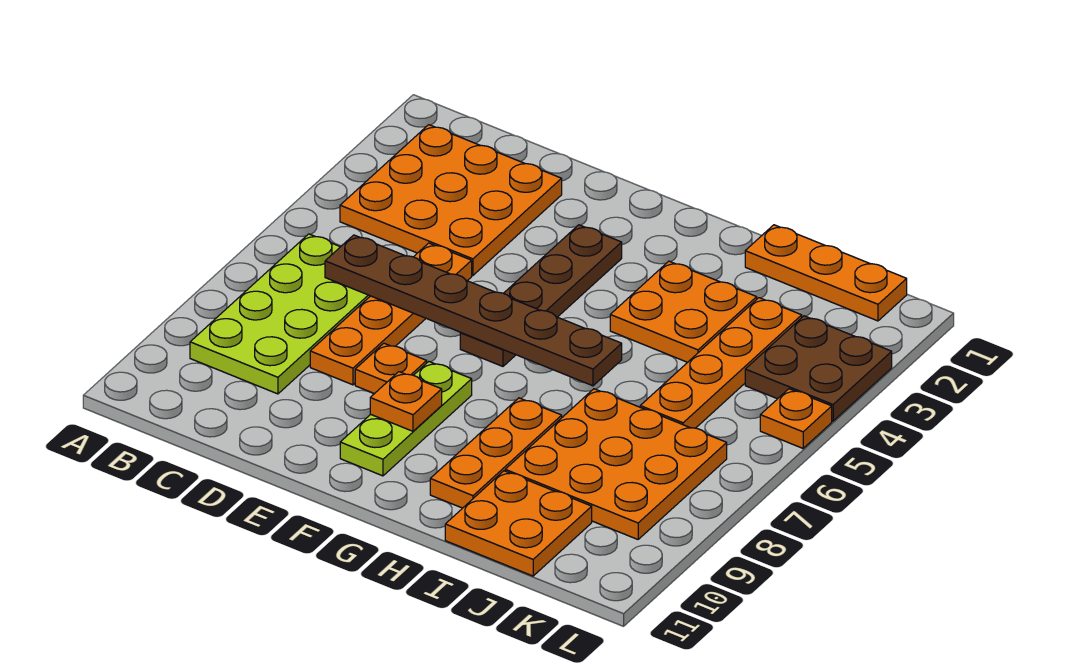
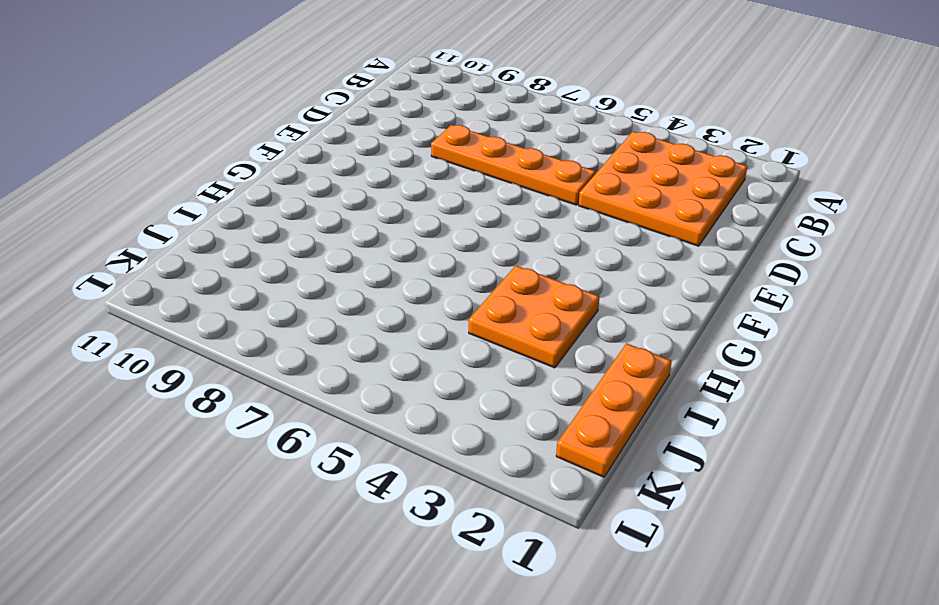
none -> lime 2x4 plate [190,234,370,394]
none -> orange 1x1 plate [355,343,427,394]
none -> brown 1x4 plate [460,225,622,366]

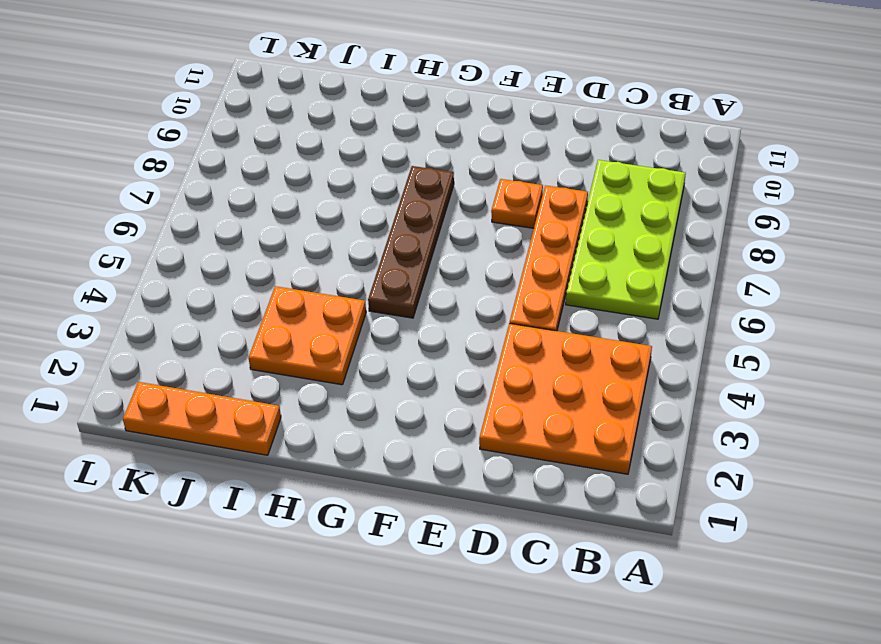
brown 1x4 plate [368,166,454,318] -> brown 1x4 plate moved to [460,225,622,366]
none -> lime 1x3 plate [340,362,472,476]
none -> orange 1x3 plate [430,398,562,508]
none -> orange 3x3 plate [505,389,727,539]

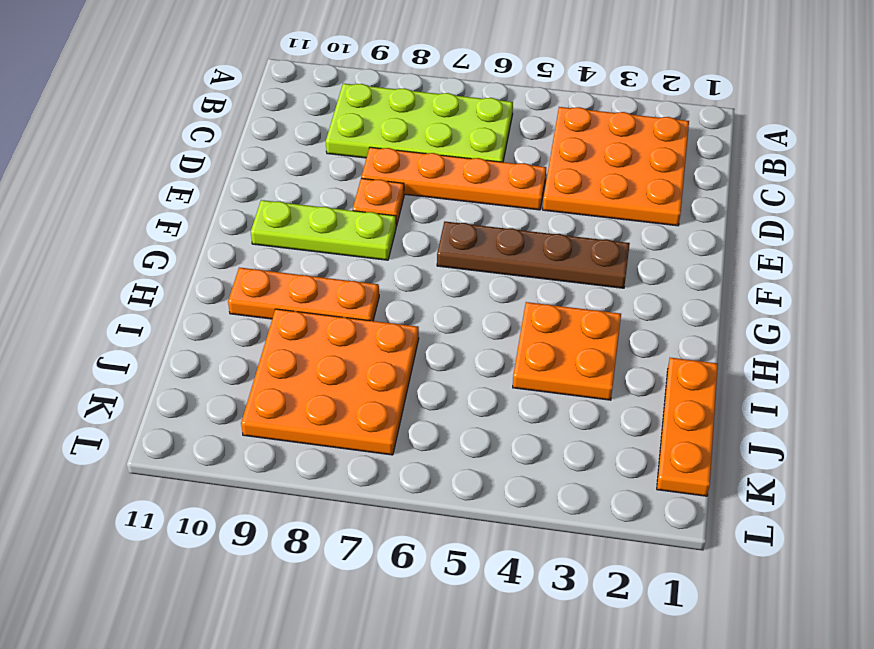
none -> orange 2x2 plate [445,471,592,576]
none -> orange 1x4 plate [640,298,802,428]
none -> brown 2x2 plate [745,316,892,421]

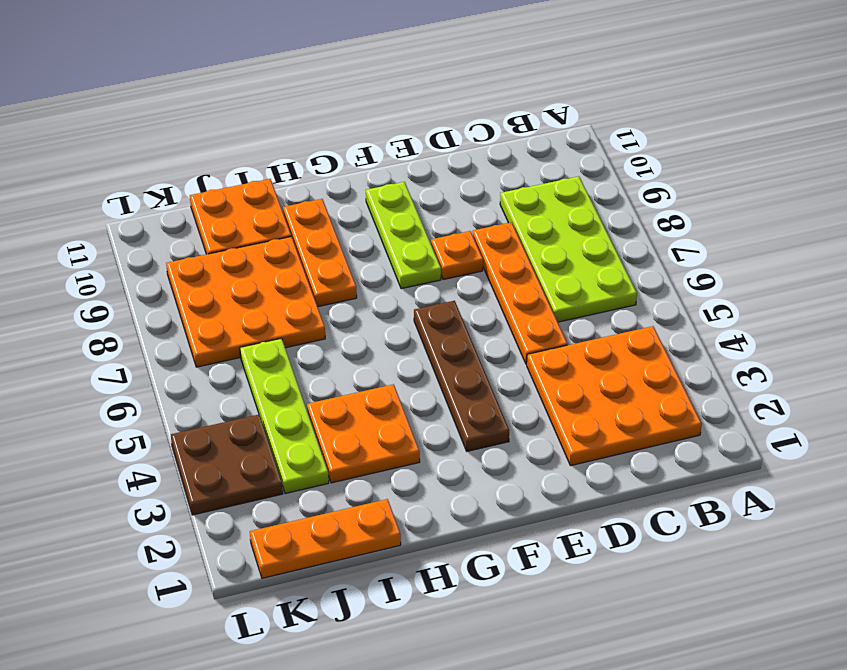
lime 1x4 plate [240,338,329,494] -> orange 1x4 plate [640,298,802,428]
none -> orange 1x1 plate [760,389,832,448]
none -> brown 1x6 plate [325,235,622,386]
none -> orange 1x1 plate [370,372,442,431]

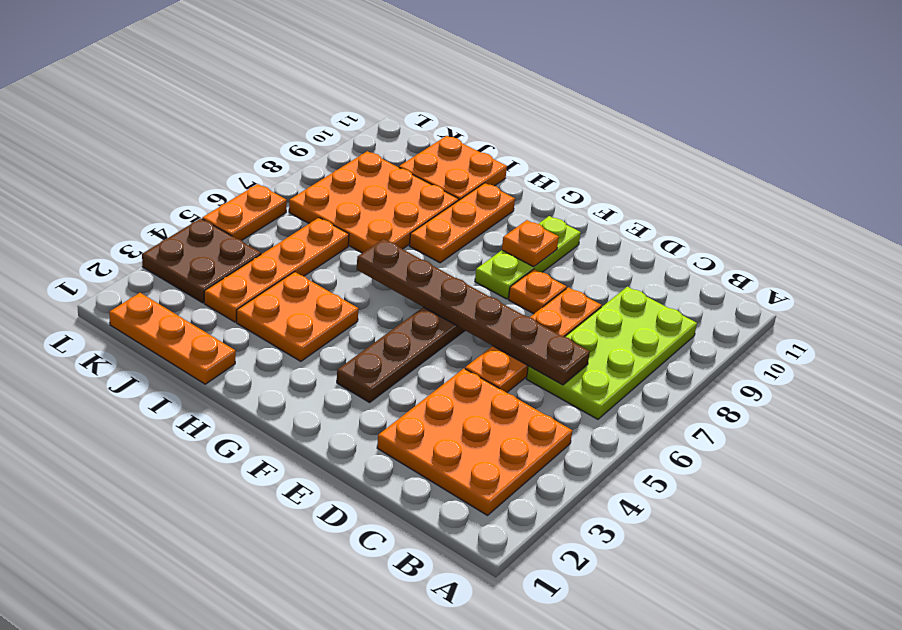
orange 1x2 plate [202,184,287,240] -> orange 1x1 plate [760,389,832,448]

